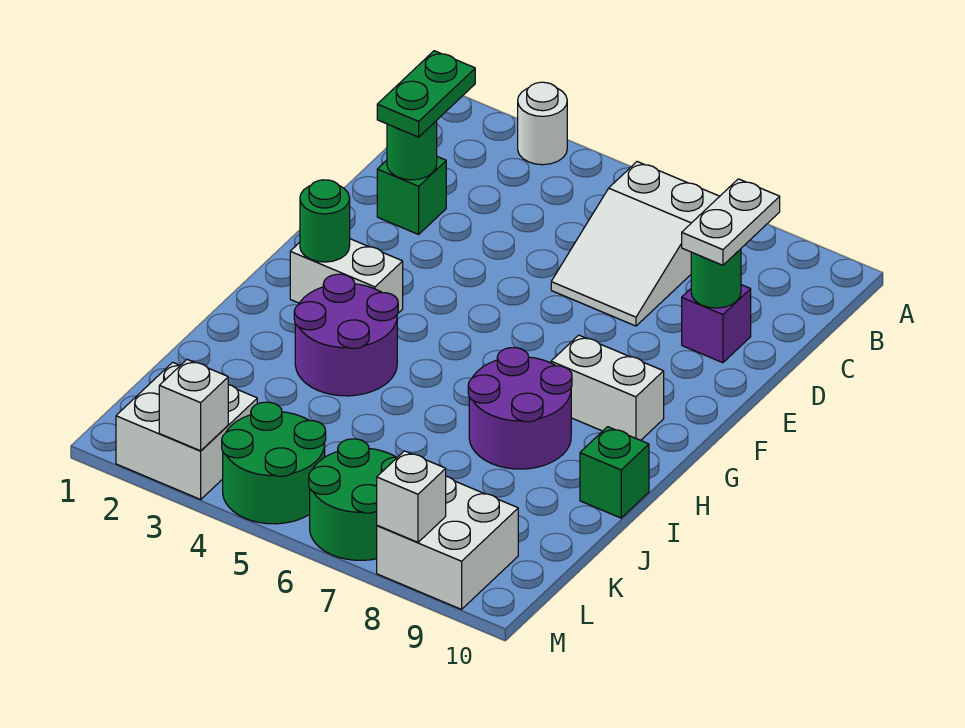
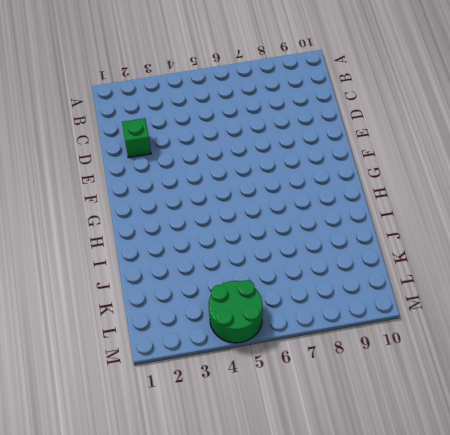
none -> white 1x1 round brick [518,82,567,165]
none -> white 2x3 slope [551,162,720,326]
none -> purple 1x1 brick [682,285,751,363]

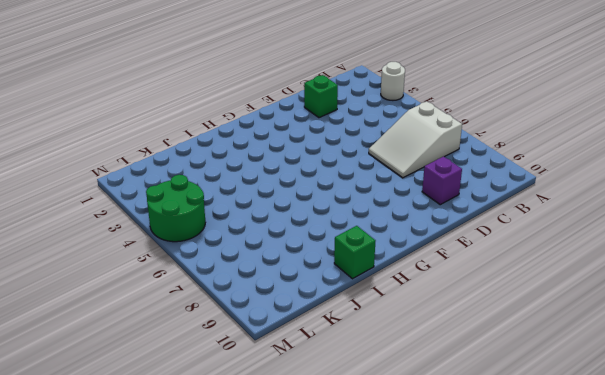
none -> white 1x2 brick [290,239,403,313]
none -> white 1x2 brick [551,335,664,440]
none -> purple 2x2 round brick [294,274,398,396]

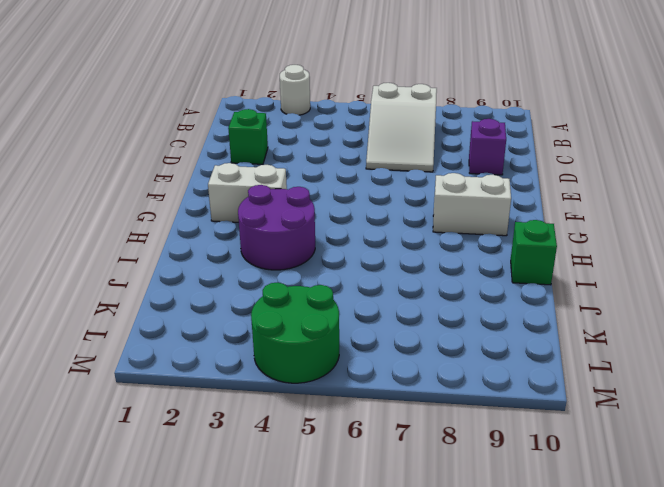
none -> purple 2x2 round brick [468,348,572,469]
none -> white 2x2 brick [116,362,257,499]
none -> green 2x2 round brick [309,439,397,560]

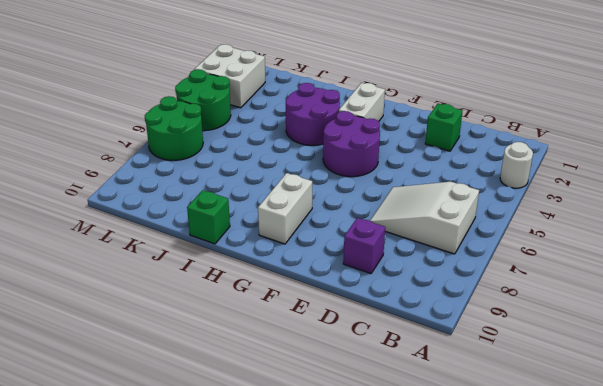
purple 2x2 round brick [323,111,380,177] -> purple 2x2 round brick moved to [468,348,572,469]
none -> white 2x2 brick [377,476,518,609]
none -> green 1x1 round brick [387,121,437,180]
none -> green 1x1 round brick [691,249,741,308]

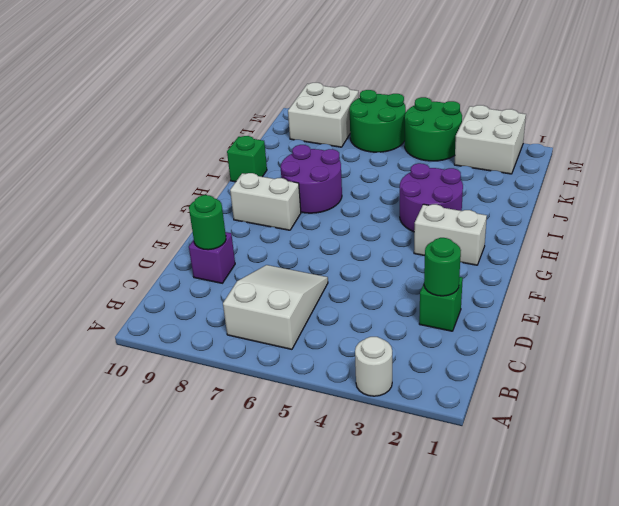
none -> green 1x1 round brick [300,180,350,262]
none -> white 1x1 brick [159,359,228,451]
none -> white 1x1 brick [377,451,446,542]

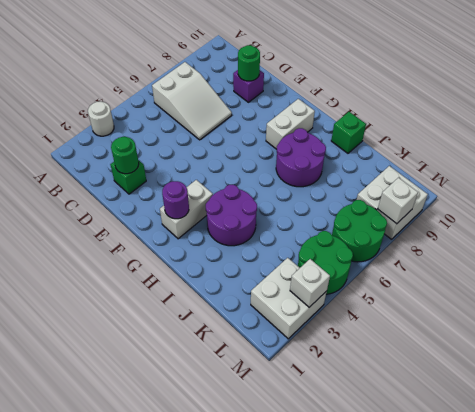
purple 1x1 round brick [162,181,189,219] -> green 1x1 round brick [300,180,350,262]
none -> green 1x2 plate [377,51,475,137]
none -> white 1x2 plate [682,179,780,265]

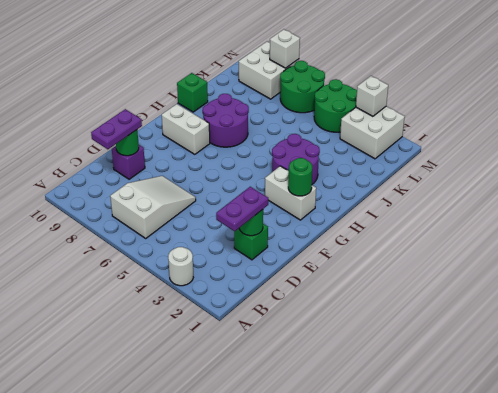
purple 1x2 plate [216,187,268,231] -> green 1x2 plate [377,51,475,137]
purple 1x2 plate [91,109,142,149] -> white 1x2 plate [682,179,780,265]

